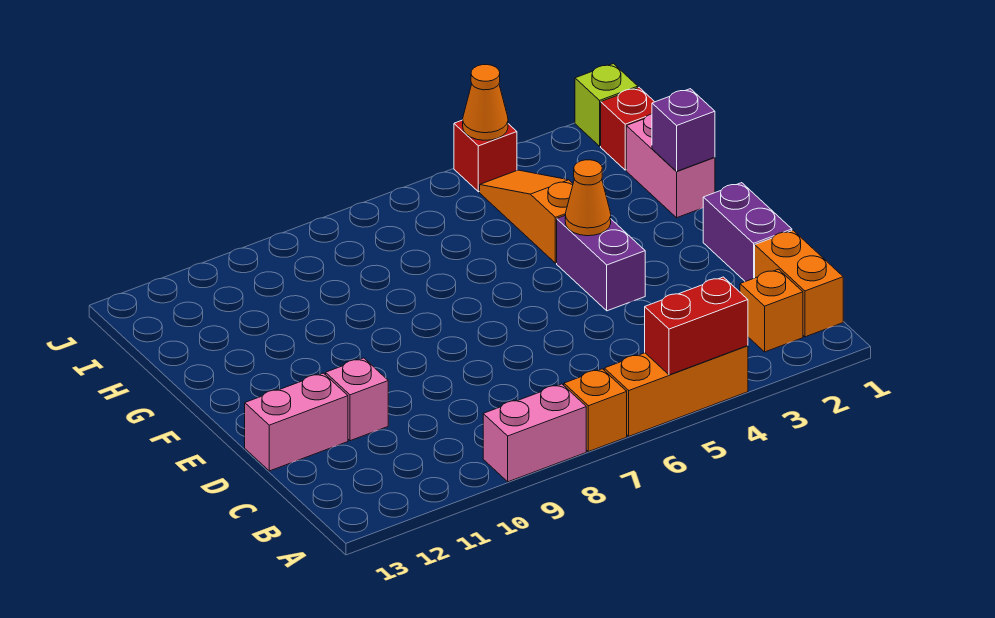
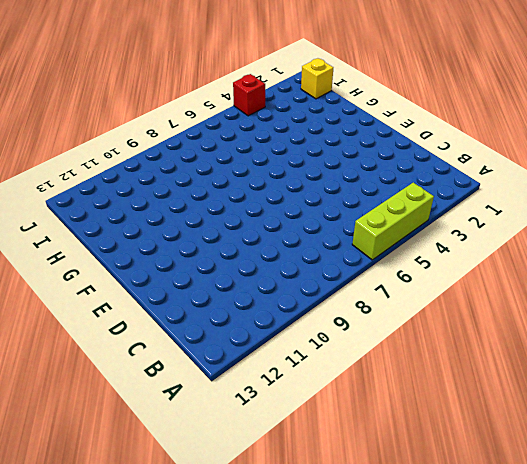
lime 1x3 brick [352,183,434,260] -> orange 1x3 brick [604,346,748,436]
yellow 1x1 brick [301,59,333,99] -> red 1x1 brick [601,88,654,170]
none -> orange 1x1 brick [564,369,627,452]
none -> pink 1x2 brick [483,384,586,482]
none -> orange 1x2 brick [755,230,843,337]

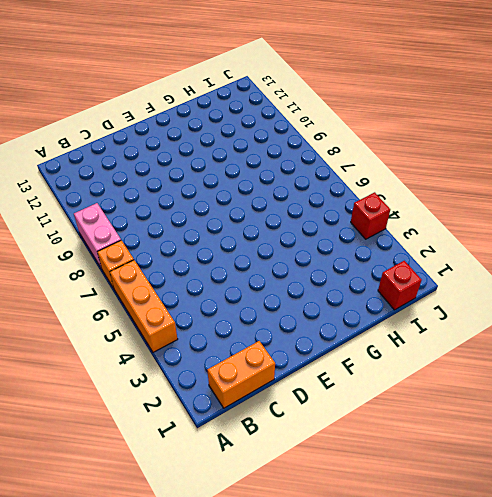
none -> orange 1x1 brick [740,269,803,352]
none -> purple 1x2 brick [703,183,792,282]
none -> pink 1x1 brick [326,358,388,441]

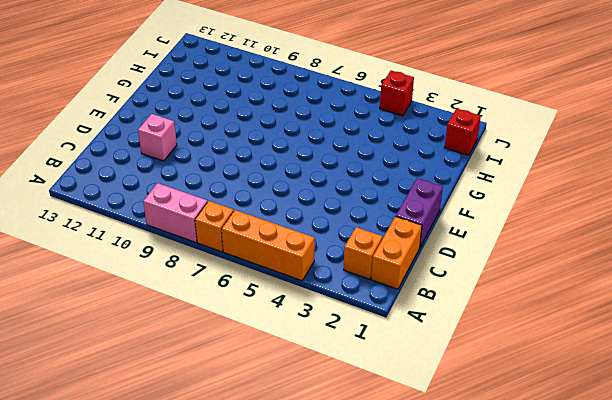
none -> pink 1x2 brick [245,373,348,471]
none -> purple 1x2 brick [557,216,645,311]
none -> pink 1x2 brick [626,114,715,218]

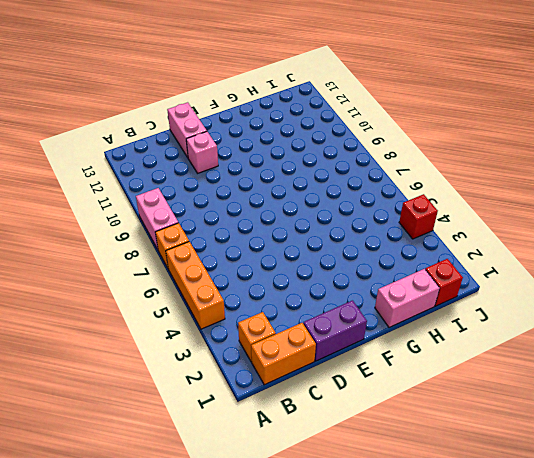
none -> purple 1x2 brick [557,216,645,311]
none -> orange 1x3 slope [480,170,573,263]
none -> lime 1x1 brick [575,64,638,146]

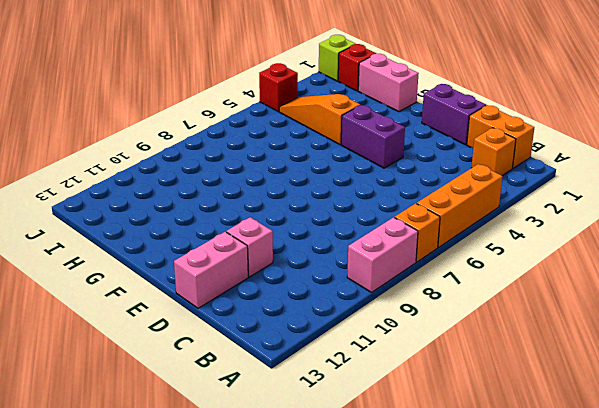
none -> red 1x2 brick [645,277,748,375]
none -> orange 1x1 cone [565,160,611,236]
none -> purple 1x1 brick [652,89,715,171]

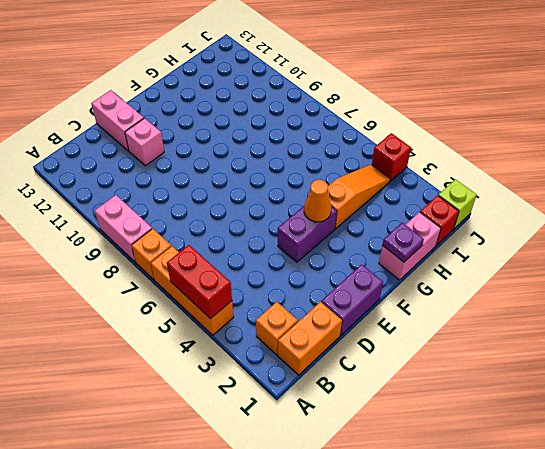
purple 1x1 plate [383,223,424,262] -> purple 1x1 brick [652,89,715,171]
none -> orange 1x1 cone [463,65,508,140]

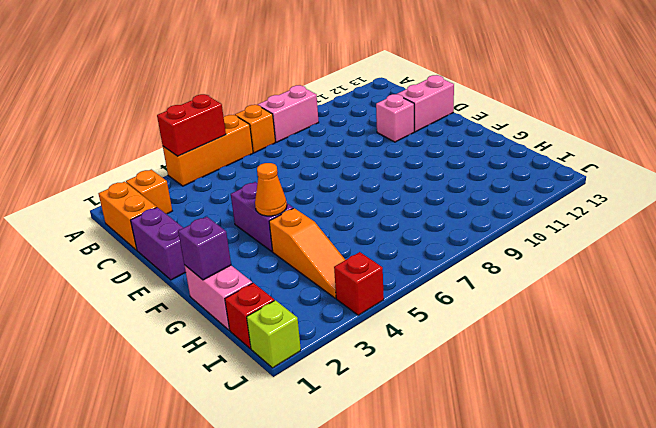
none -> orange 1x1 cone [463,65,508,140]

